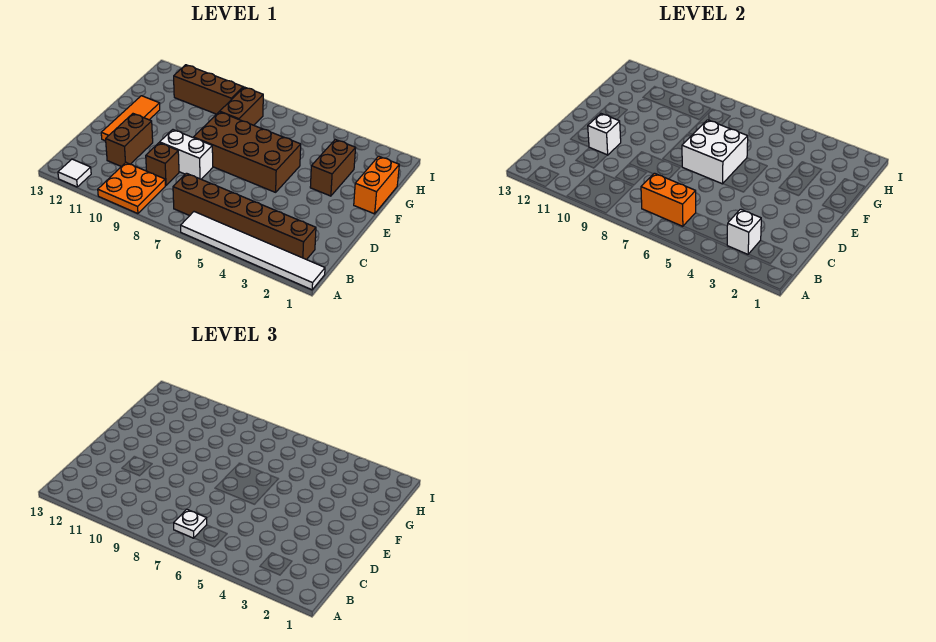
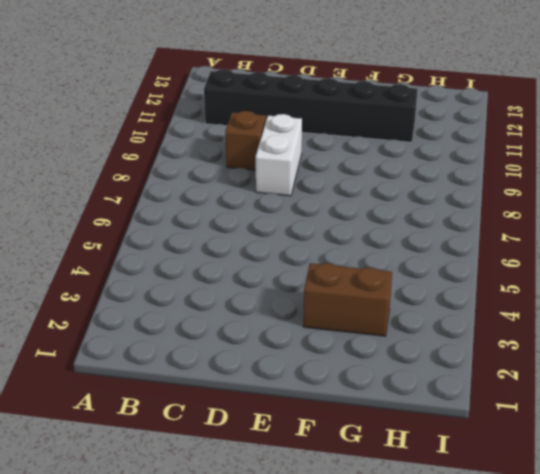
black 1x6 brick [204,69,418,142] -> brown 1x2 brick [106,114,153,166]
none -> white 1x6 tile [181,212,325,290]
none -> orange 2x2 plate [98,163,165,214]
none -> white 1x1 tile [58,159,91,187]

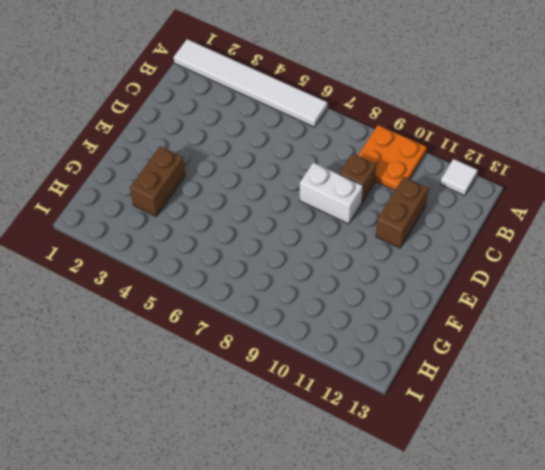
none -> brown 1x6 brick [173,173,316,260]
none -> orange 1x3 tile [101,96,160,141]
none -> brown 2x4 brick [194,112,301,192]

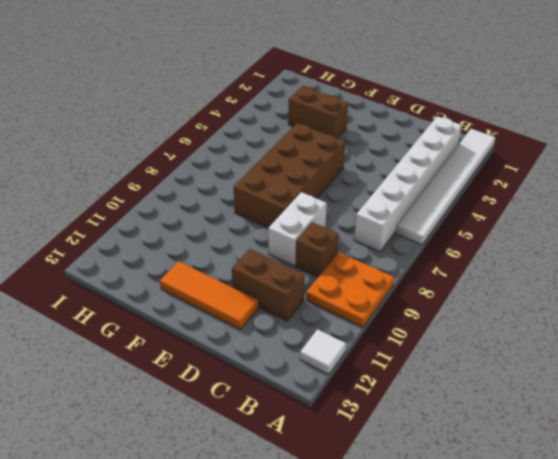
white 1x6 brick [354,116,462,252] -> brown 1x6 brick [173,173,316,260]
none -> orange 1x2 brick [354,156,399,214]
none -> brown 1x2 brick [220,87,263,125]
none -> brown 1x3 brick [174,65,243,114]

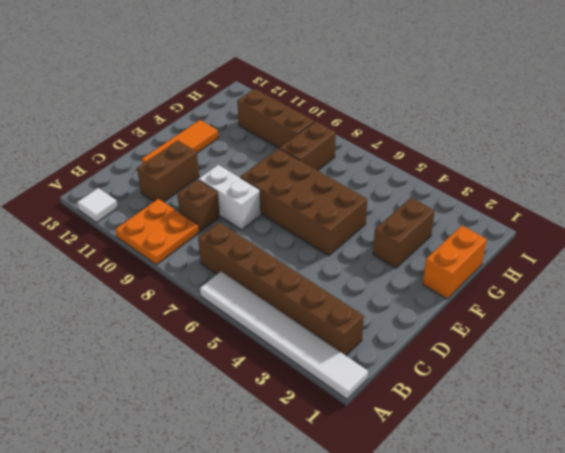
none -> white 1x1 brick [727,209,761,254]
none -> orange 1x2 brick [641,173,696,226]
none -> white 1x1 brick [588,114,621,155]

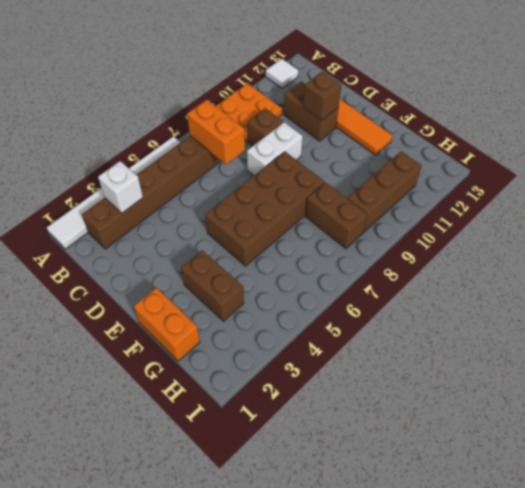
orange 1x2 brick [187,100,245,164] -> orange 1x2 brick turned to [641,173,696,226]
brown 1x1 brick [303,72,341,120] -> white 1x1 brick [588,114,621,155]
none -> white 2x2 brick [682,120,748,184]
none -> white 1x1 plate [174,509,207,538]

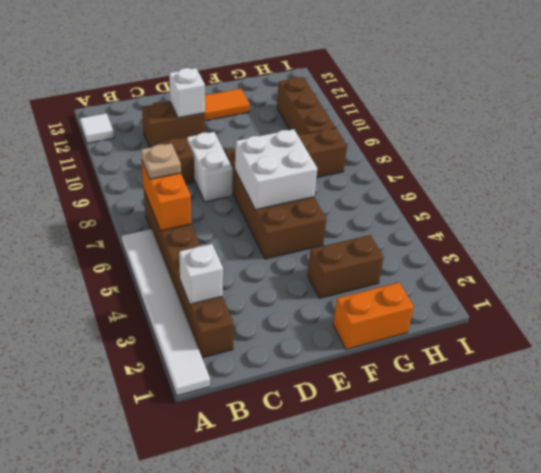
tan 1x1 plate [141,143,181,179] -> white 1x1 plate [174,509,207,538]
none -> orange 2x2 plate [98,163,165,214]

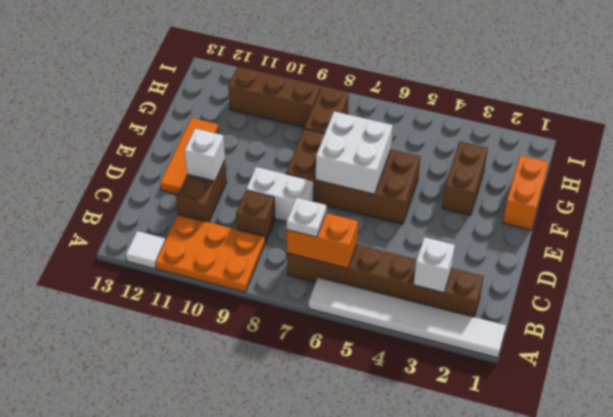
orange 2x3 plate [156,215,265,292] -> orange 2x2 plate [98,163,165,214]

